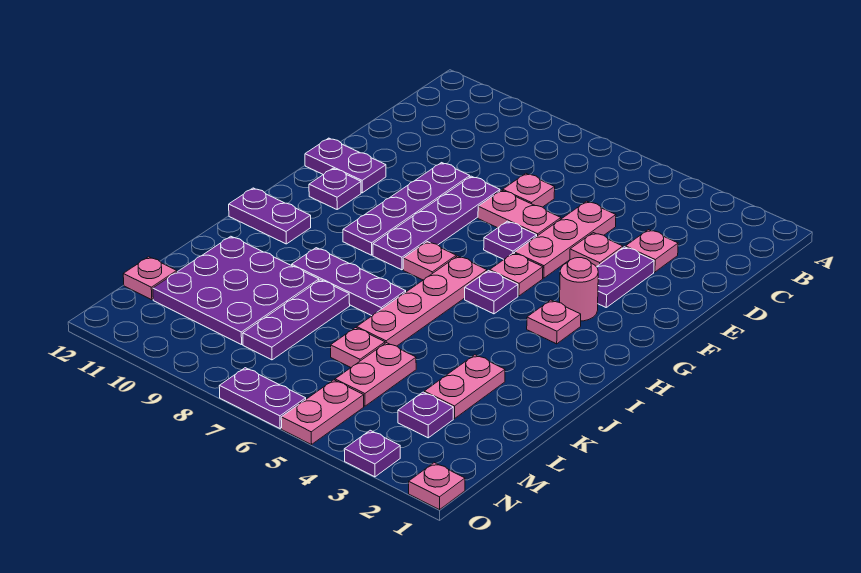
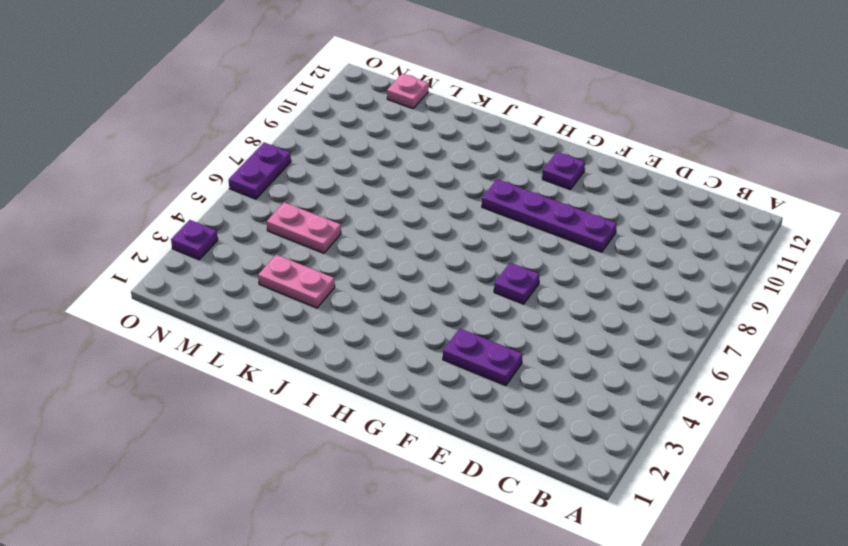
none -> pink 1x1 plate [626,230,678,272]
none -> pink 1x3 plate [515,201,616,278]
none -> pink 1x1 plate [503,173,555,207]
none -> pink 1x1 plate [570,233,623,267]

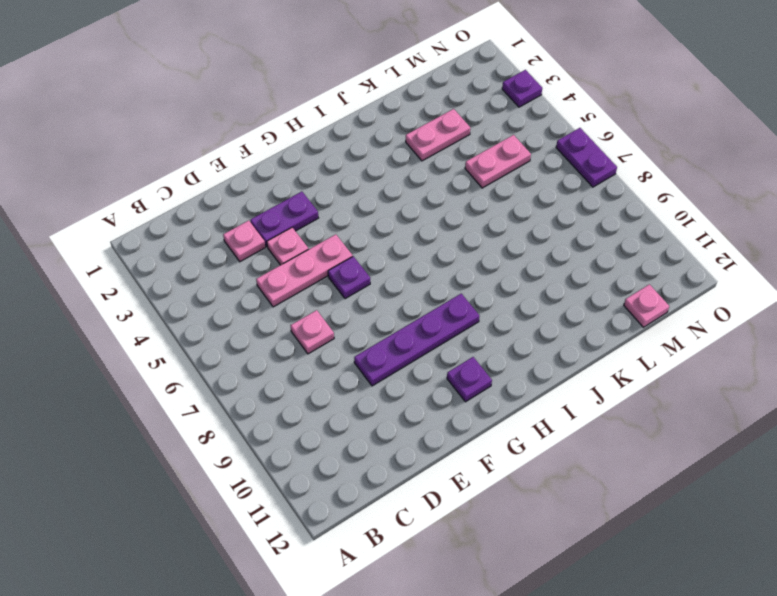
none -> pink 1x2 plate [478,190,561,236]
none -> purple 1x4 plate [373,176,500,270]
none -> purple 1x2 plate [305,138,386,193]
none -> pink 1x1 round brick [560,258,598,321]

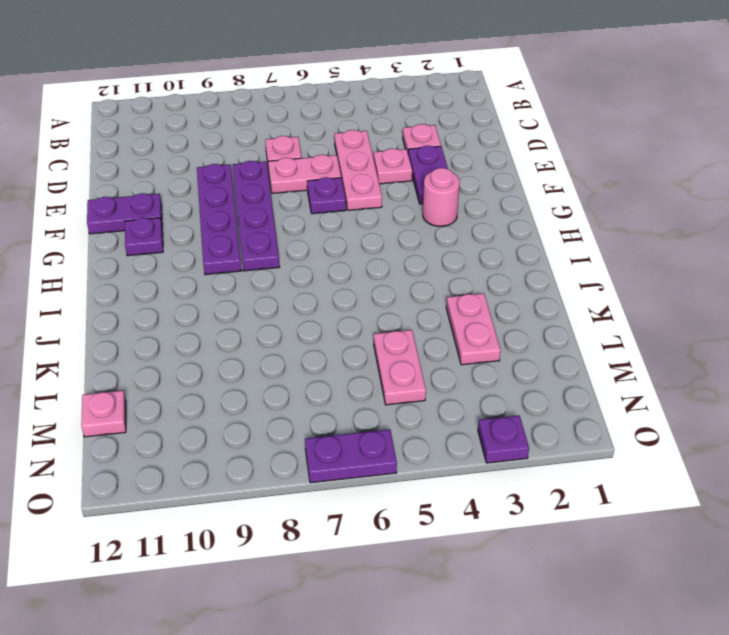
none -> pink 1x1 plate [490,253,543,296]
none -> pink 1x1 plate [527,300,581,344]
none -> purple 1x1 plate [465,271,518,314]
none -> pink 1x4 plate [357,256,487,346]

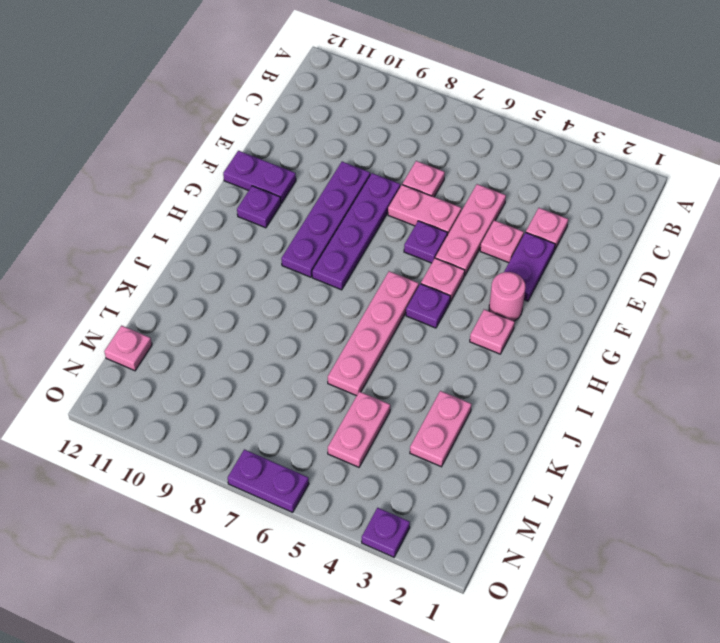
none -> pink 1x1 plate [403,242,456,280]
none -> purple 1x2 plate [229,188,311,244]
none -> purple 1x3 plate [292,248,406,316]
none -> purple 1x3 plate [243,280,350,360]

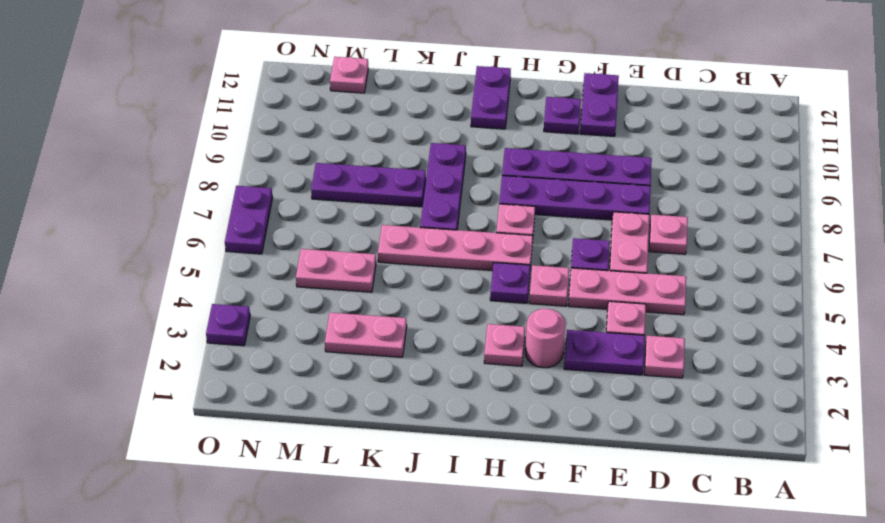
none -> purple 3x3 plate [153,236,319,345]
none -> pink 1x1 plate [331,328,385,367]
none -> purple 1x1 plate [398,392,453,438]
none -> pink 1x2 plate [281,380,364,445]

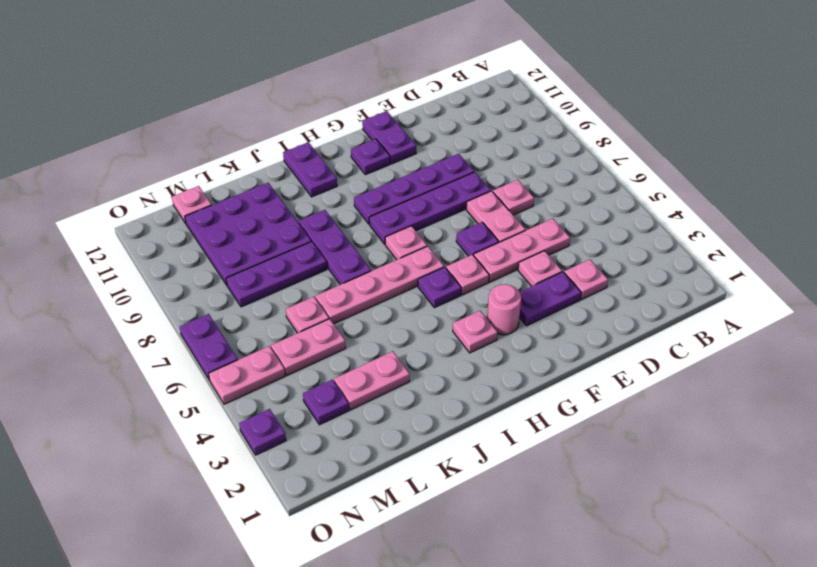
none -> pink 1x1 plate [409,463,465,510]

